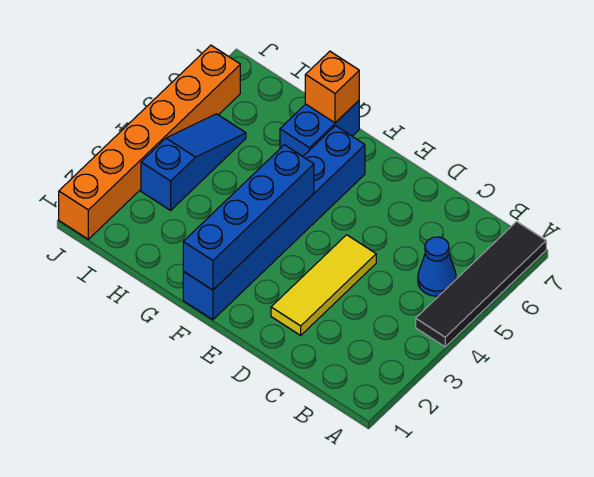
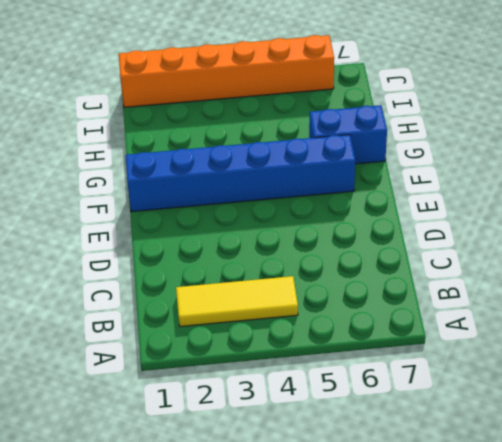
yellow 1x3 tile [176,276,298,327] -> yellow 1x3 tile moved to [271,235,376,335]
none -> black 1x4 tile [416,222,546,347]
none -> blue 1x1 cone [418,237,456,296]

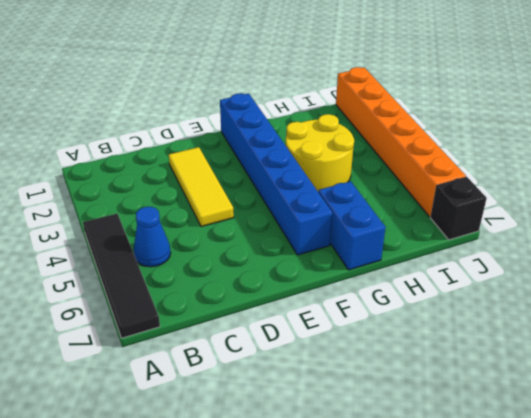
yellow 2x2 round brick [286,114,354,192] -> none
black 1x1 brick [430,177,487,240] -> none
none -> blue 1x3 slope [141,114,246,210]
none -> blue 1x4 brick [183,145,314,290]

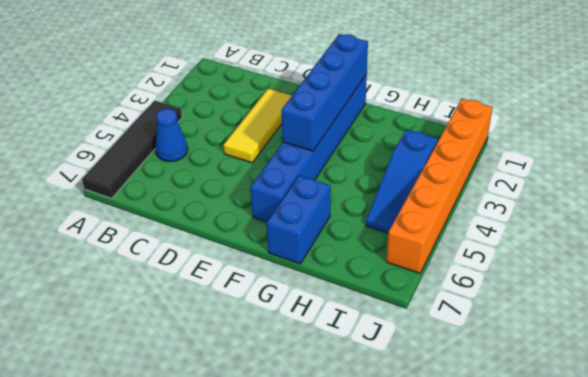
none -> orange 1x1 brick [305,51,359,123]

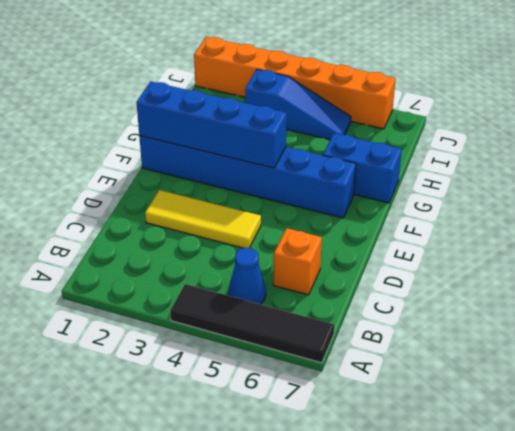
orange 1x1 brick [273,228,322,295] -> orange 1x1 brick moved to [305,51,359,123]

